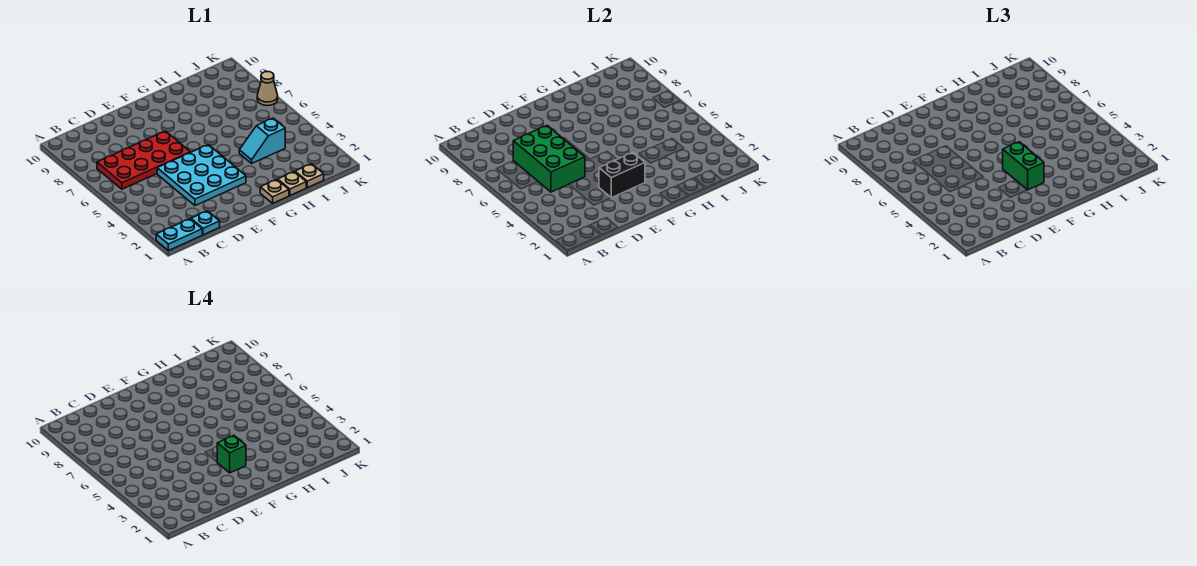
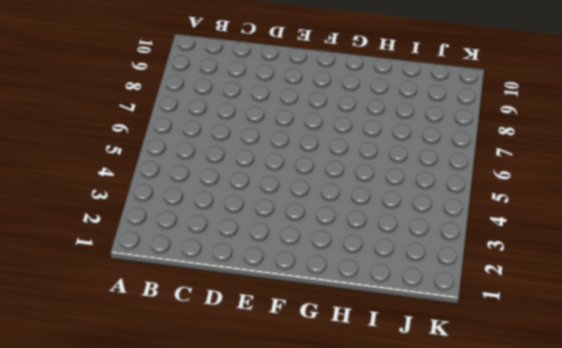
none -> cyan 1x2 plate [156,219,202,251]
none -> red 2x4 plate [97,131,190,189]
none -> cyan 1x1 plate [191,211,220,235]

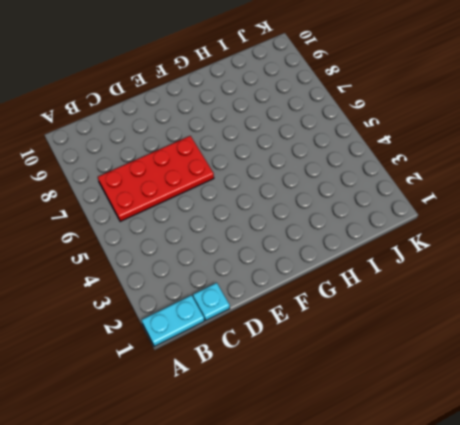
none -> cyan 3x3 plate [157,145,246,206]
none -> tan 1x1 plate [260,180,289,203]
none -> tan 1x1 plate [278,172,306,195]

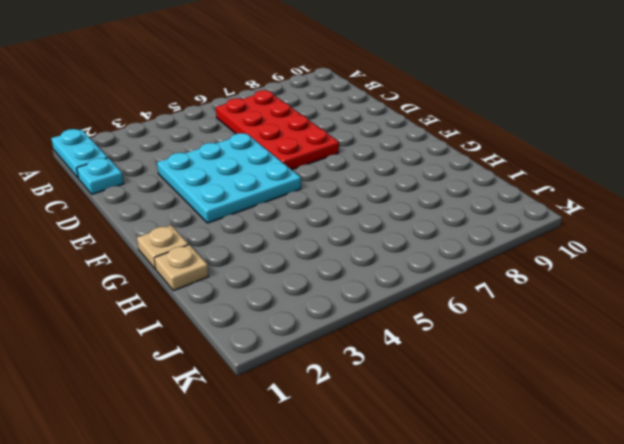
none -> cyan 1x2 slope [239,118,285,163]
none -> tan 1x1 plate [295,164,324,188]
none -> tan 1x1 cone [257,72,278,106]

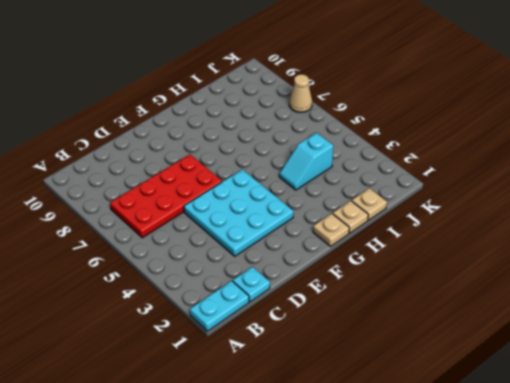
none -> green 2x3 brick [513,126,585,192]
none -> black 1x2 brick [599,152,645,198]
none -> green 1x2 brick [1003,142,1044,190]

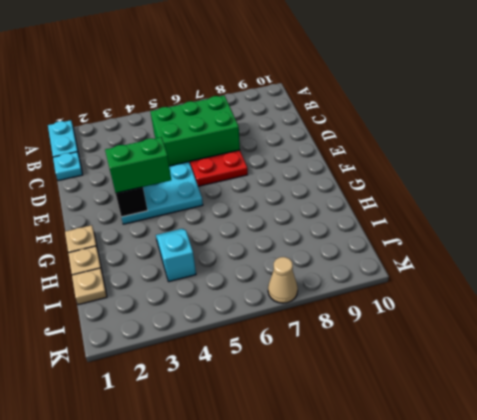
none -> green 1x1 brick [217,435,246,473]

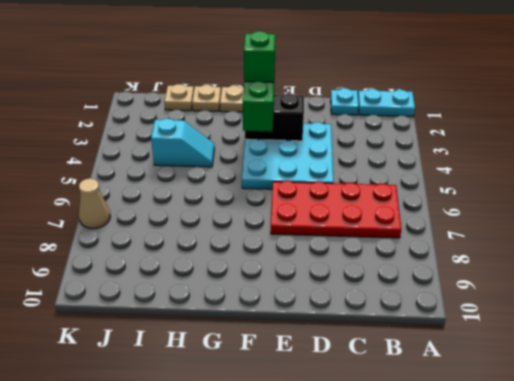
none -> green 2x3 brick [513,126,585,192]

